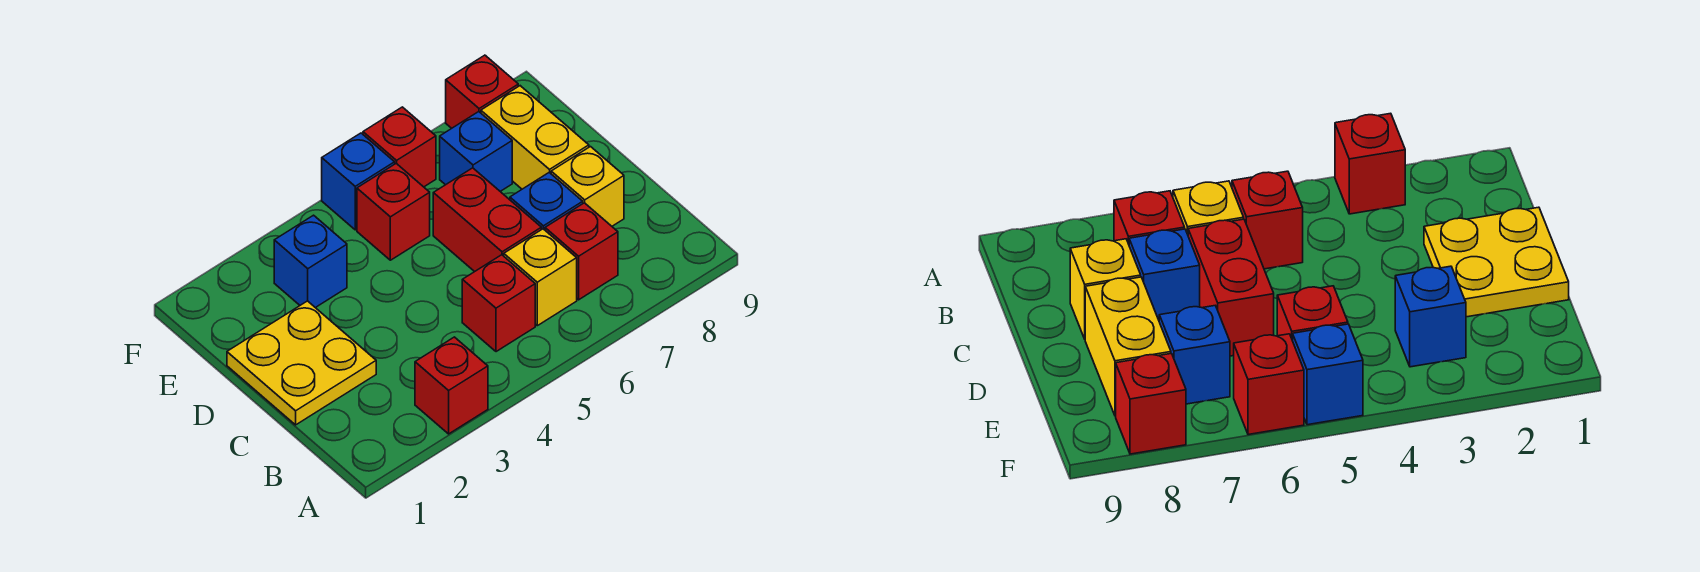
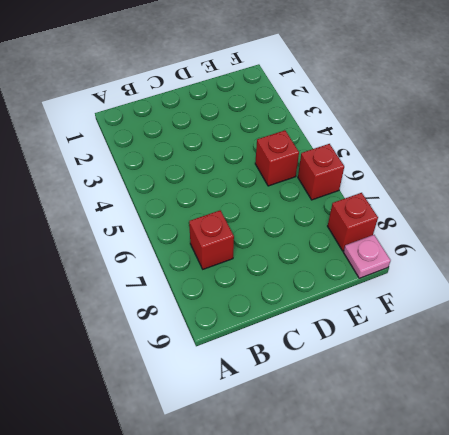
pink 1x1 plate [343,235,391,278] -> none
none -> red 1x1 brick [415,337,488,434]
none -> red 1x1 brick [462,255,535,352]
none -> yellow 1x1 brick [504,229,577,326]

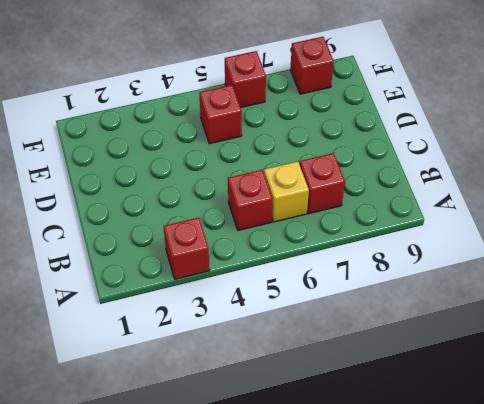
none -> yellow 2x2 plate [227,301,376,425]
none -> red 1x2 brick [433,168,541,272]
none -> blue 1x1 brick [510,172,583,230]

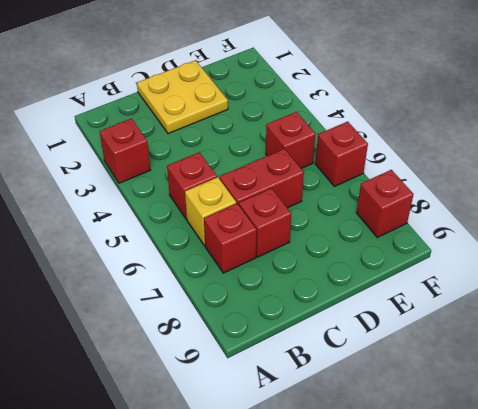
red 1x1 brick [239,188,291,257] -> blue 1x1 brick [510,172,583,230]
none -> yellow 1x1 brick [551,147,624,226]
none -> yellow 1x2 brick [481,86,589,189]
none -> blue 1x1 brick [274,215,347,308]

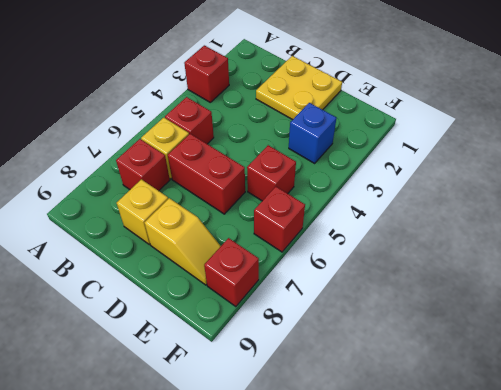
yellow 1x2 slope [145,198,221,285] -> yellow 1x2 brick [481,86,589,189]
none -> blue 1x1 brick [510,172,583,230]
none -> blue 1x1 brick [440,112,512,192]
none -> blue 1x1 brick [322,133,395,230]

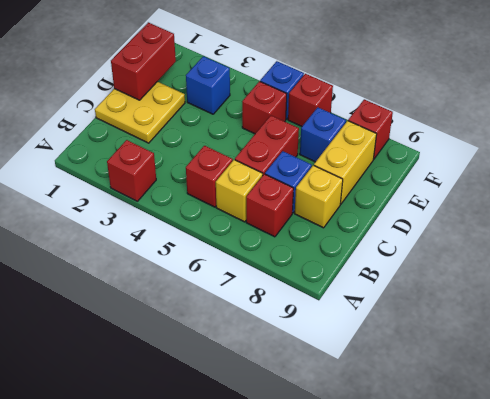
red 1x2 brick [111,22,176,100] -> none

